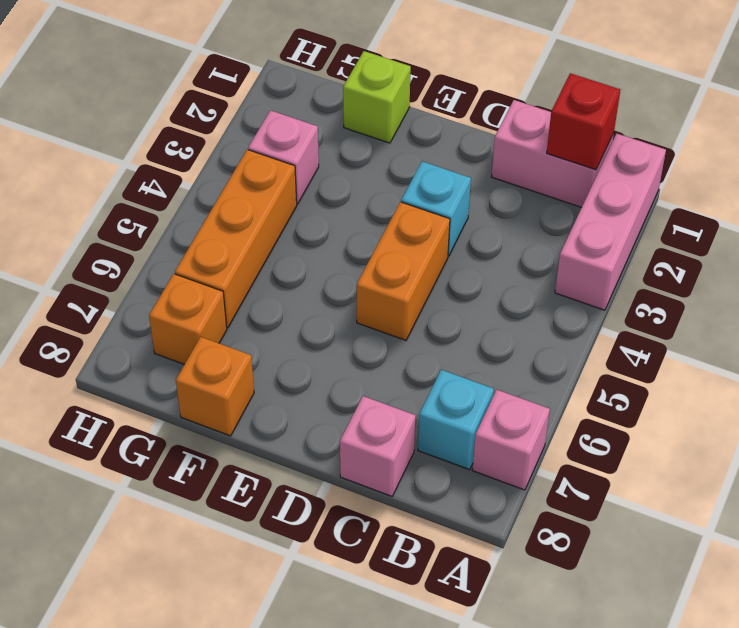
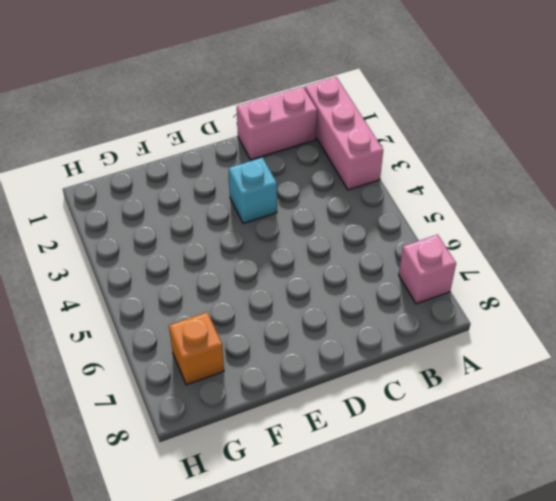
none -> cyan 1x1 brick [418,370,494,470]
none -> pink 1x1 brick [340,396,416,496]
none -> orange 1x2 brick [357,202,450,340]

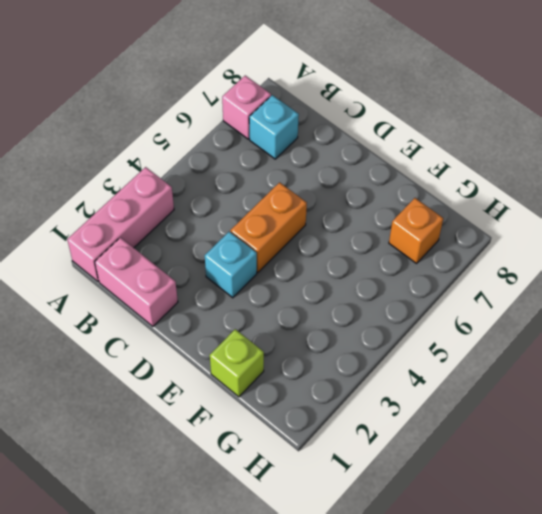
none -> pink 1x1 brick [340,396,416,496]
none -> orange 1x1 brick [176,337,254,436]
none -> pink 1x1 brick [248,110,319,204]

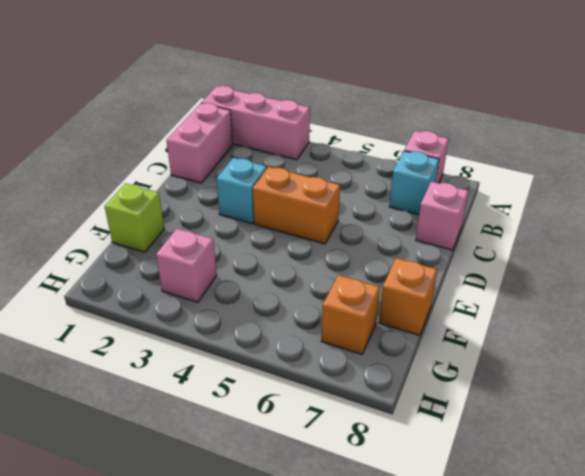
none -> orange 1x3 brick [175,150,297,328]
none -> red 1x1 brick [547,73,620,170]

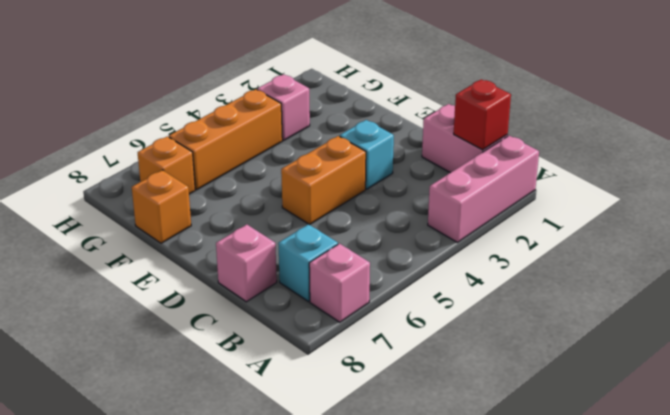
none -> lime 1x1 brick [343,51,411,143]

